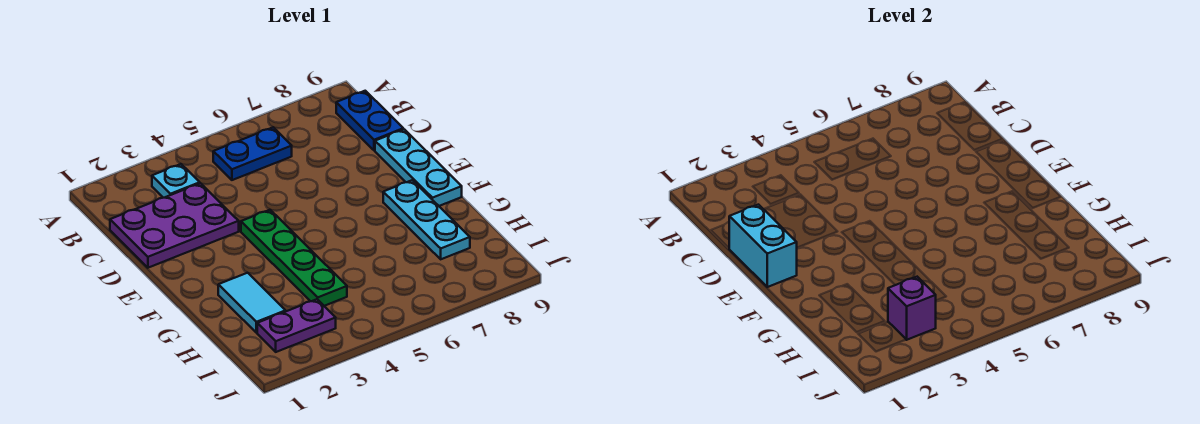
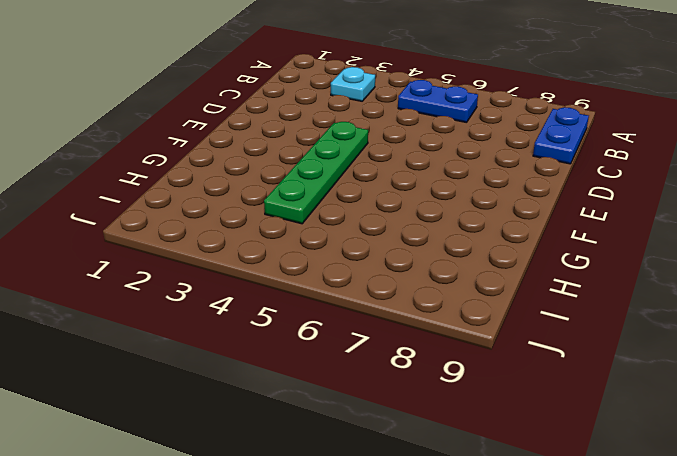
none -> purple 2x3 plate [110,183,239,268]
none -> cyan 1x3 plate [375,129,462,206]

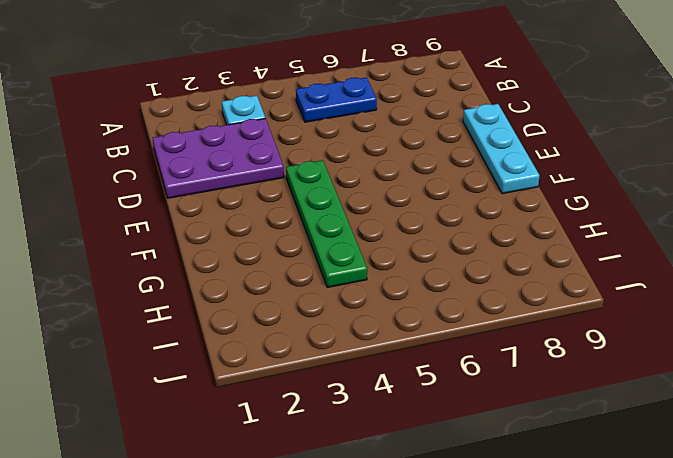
none -> blue 1x2 plate [336,91,403,151]
none -> cyan 1x3 plate [383,180,470,259]

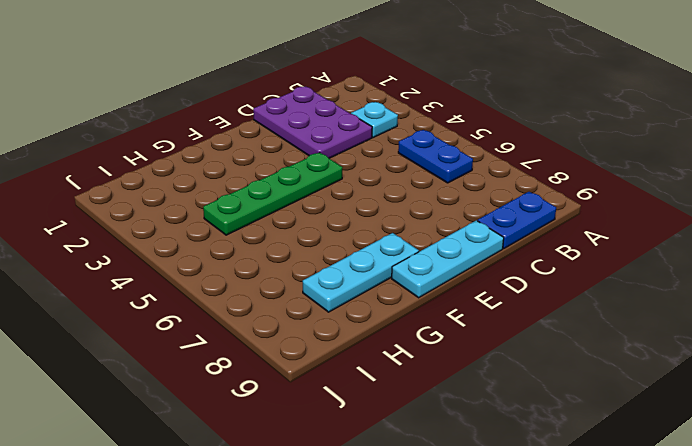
none -> cyan 1x2 tile [218,273,286,333]
none -> purple 1x2 plate [257,299,336,352]

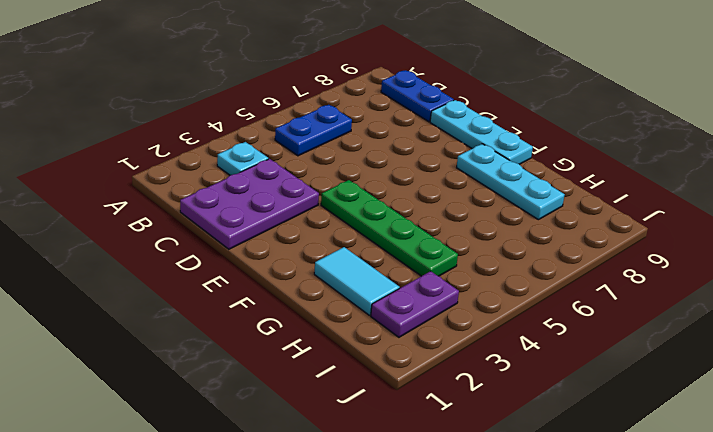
none -> cyan 1x2 brick [729,205,797,287]
none -> purple 1x1 brick [888,277,936,340]

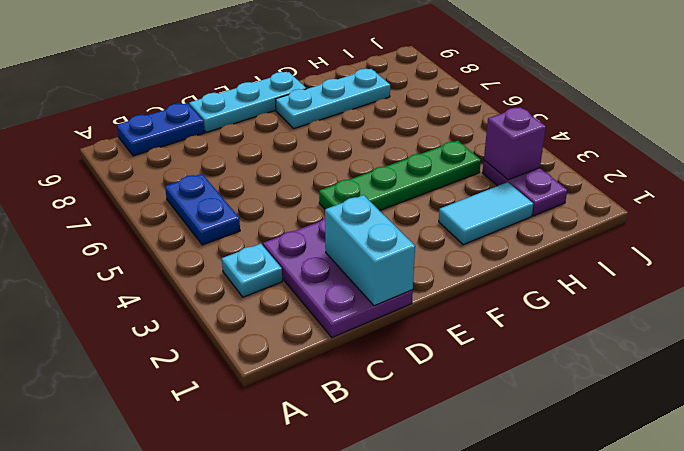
cyan 1x2 brick [325,195,415,306] -> cyan 1x2 brick turned to [729,205,797,287]

